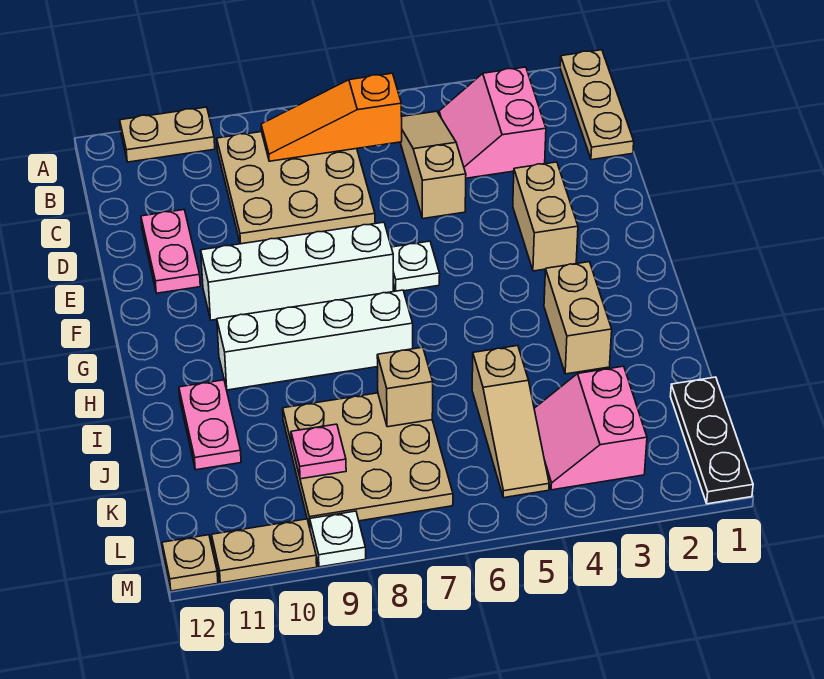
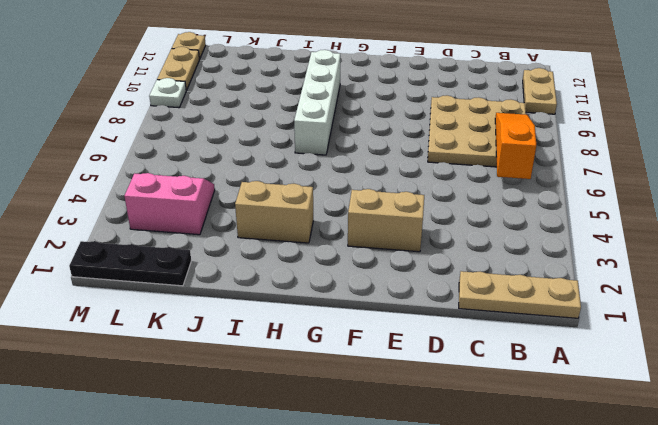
none -> pink 2x2 slope [439,67,546,178]
none -> tan 1x3 slope [400,111,466,219]
none -> pink 1x2 plate [141,210,200,293]

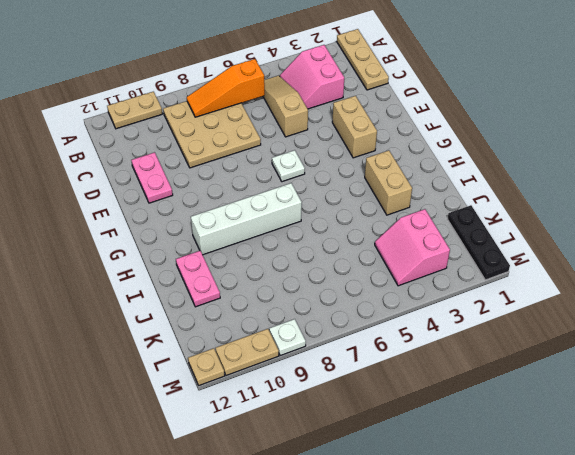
none -> white 1x4 brick [201,222,394,320]
none -> tan 1x3 slope [472,346,549,498]
none -> tan 3x3 plate [283,393,453,527]

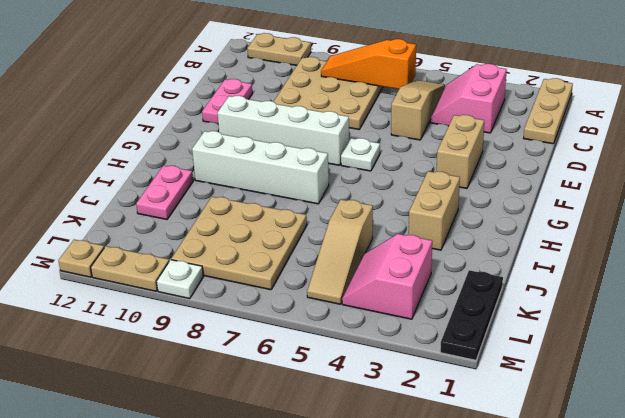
none -> tan 1x1 brick [377,347,433,427]
none -> pink 1x1 plate [291,424,346,479]

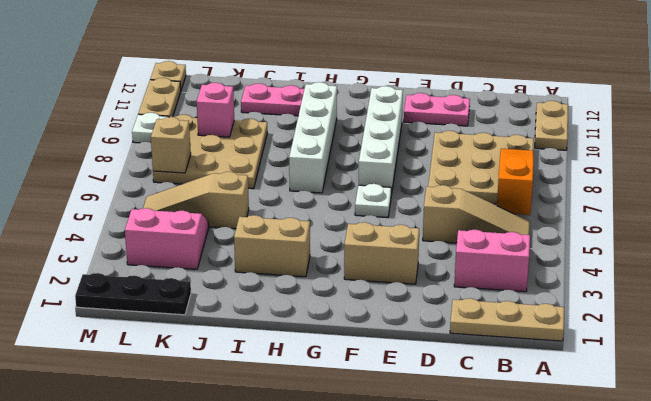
pink 1x1 brick [197,83,234,137] -> pink 1x1 plate [291,424,346,479]
tan 1x1 brick [151,117,191,173] -> tan 1x1 brick moved to [377,347,433,427]

